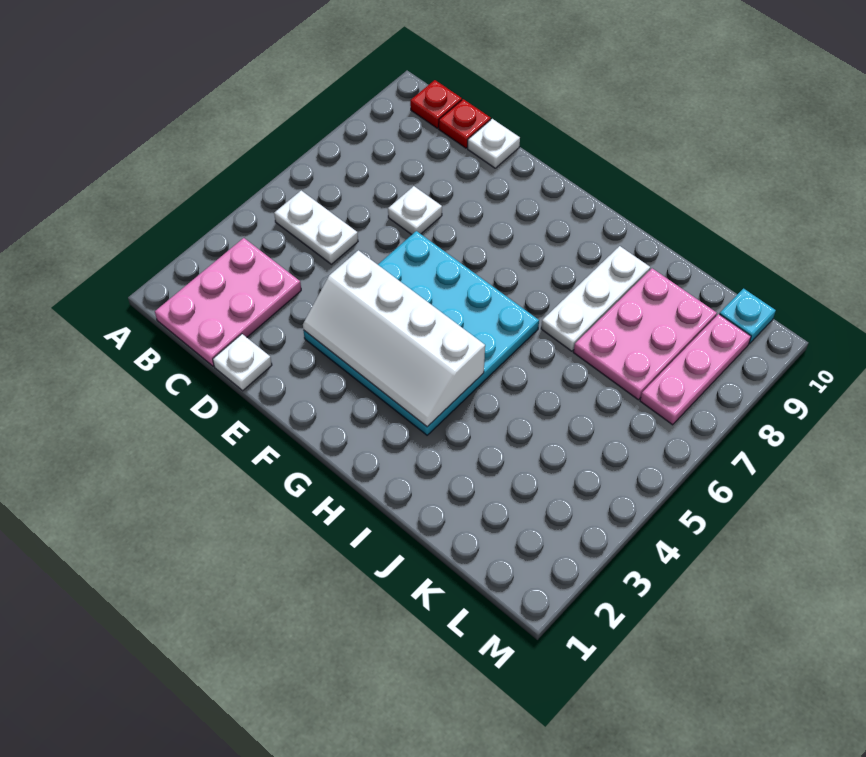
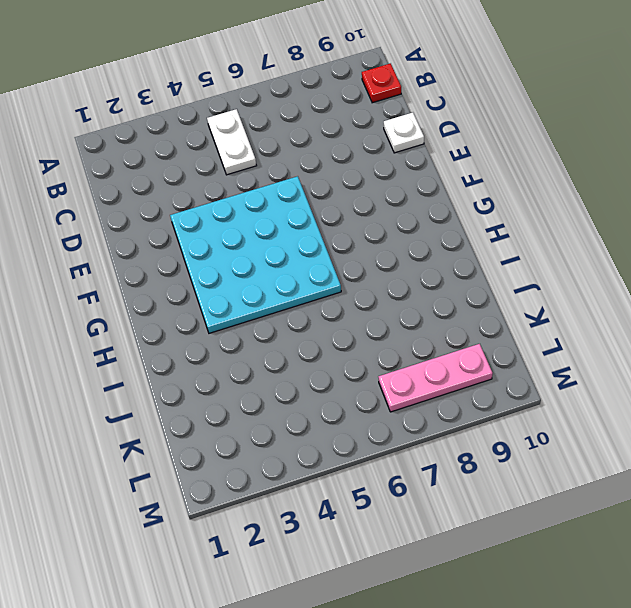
none -> pink 2x3 plate [155,238,301,366]
none -> red 1x1 plate [439,99,491,148]
none -> white 1x1 plate [213,334,272,391]

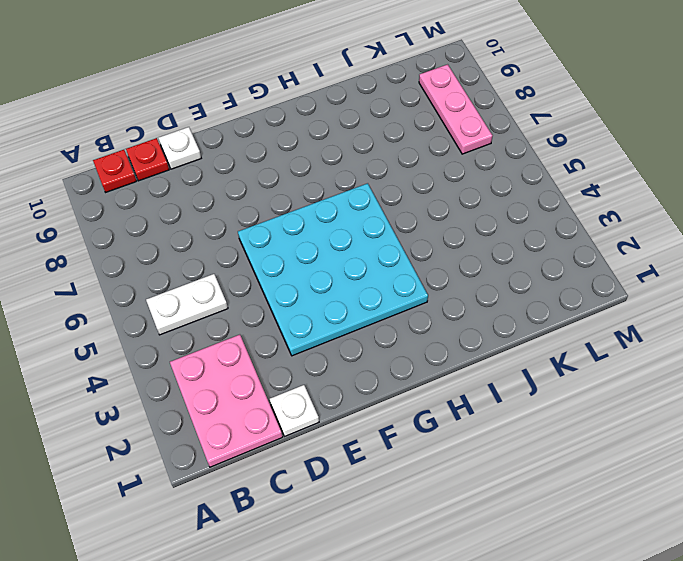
none -> white 1x1 plate [388,186,442,235]
none -> white 1x3 plate [541,246,650,351]
none -> pink 2x3 plate [574,268,717,400]

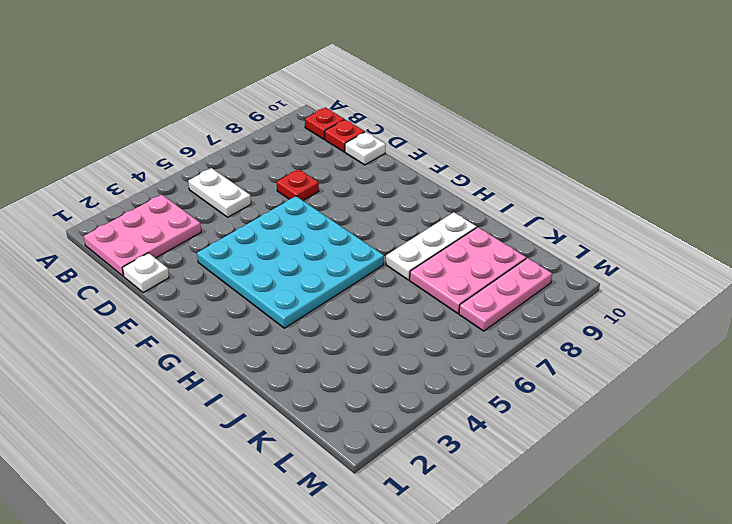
red 1x1 plate [277,169,319,200] -> white 1x1 plate [388,186,442,235]
none -> cyan 1x1 plate [720,289,776,344]
none -> white 2x4 slope [303,250,485,427]

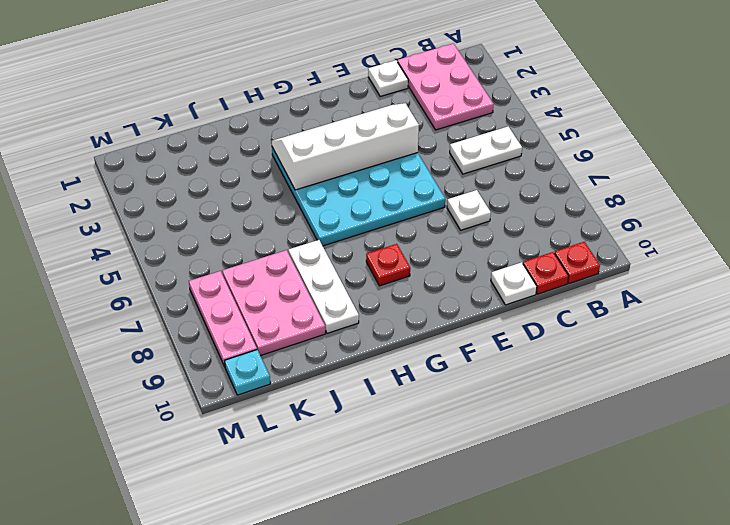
red 1x1 plate [366,244,410,286] -> none

